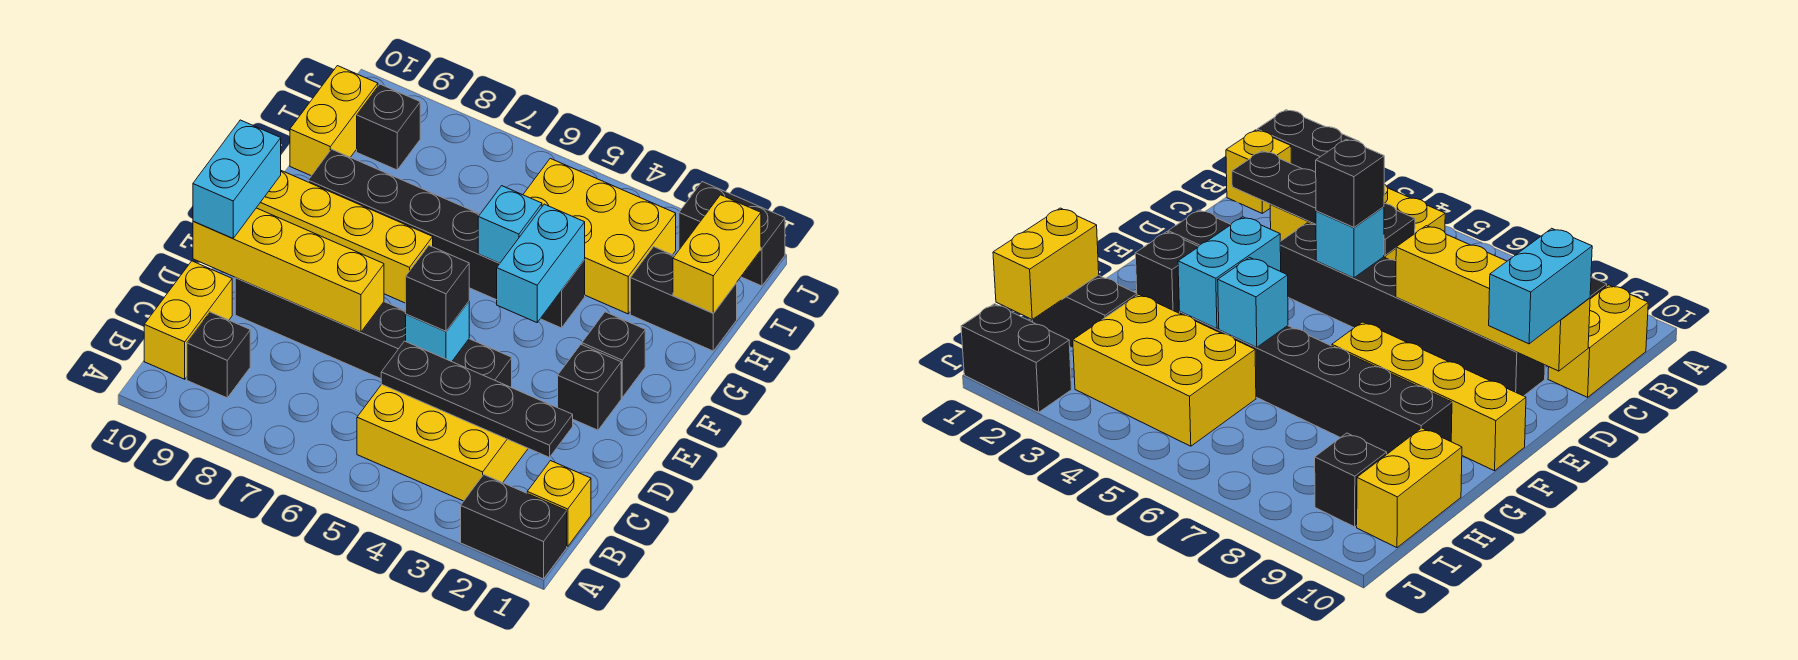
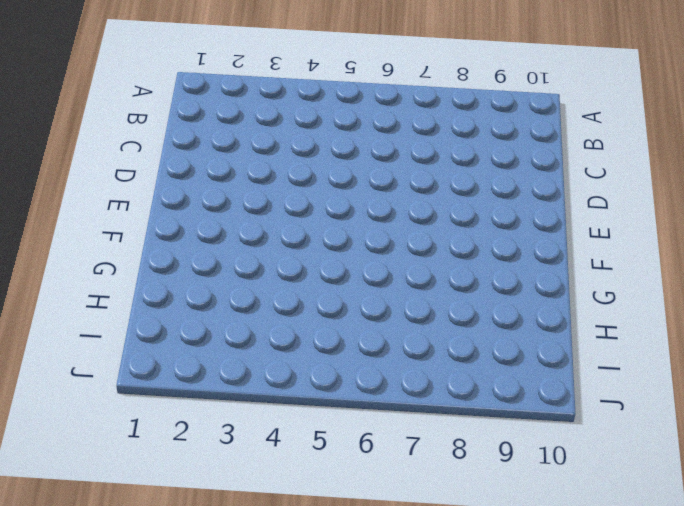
none -> black 1x2 brick [461,475,567,579]
none -> yellow 1x1 brick [527,461,591,546]
none -> yellow 2x3 brick [357,384,528,501]

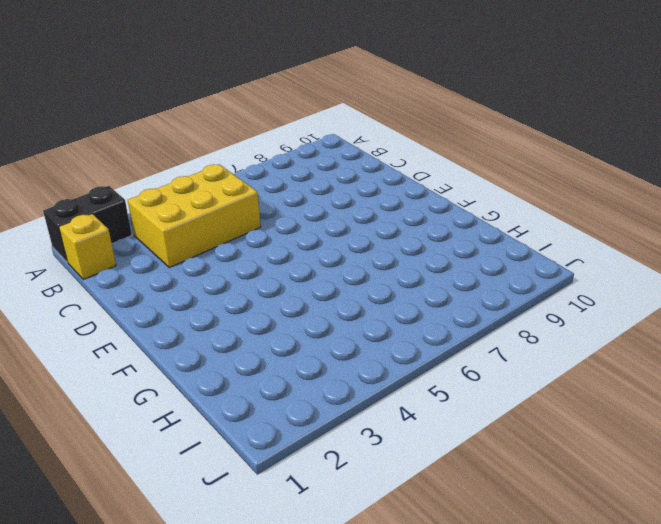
none -> black 1x1 brick [187,312,250,398]
none -> yellow 1x2 brick [144,261,232,379]
none -> black 1x6 brick [235,278,512,388]

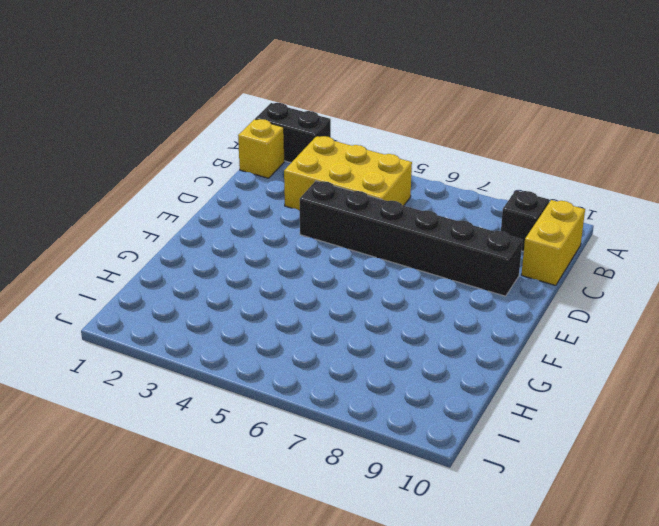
none -> black 1x1 brick [558,345,621,430]
none -> black 1x1 brick [582,312,645,397]
none -> yellow 1x4 brick [257,171,433,303]

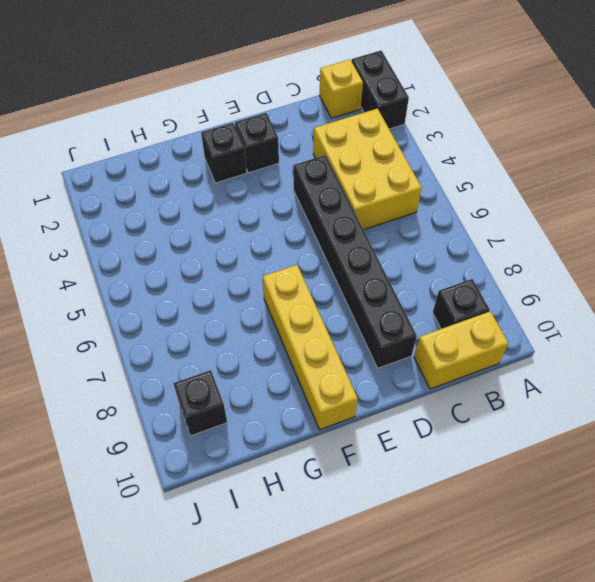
none -> black 1x6 brick [308,149,585,328]
none -> black 1x2 brick [630,247,737,351]
none -> yellow 2x3 brick [523,158,676,314]

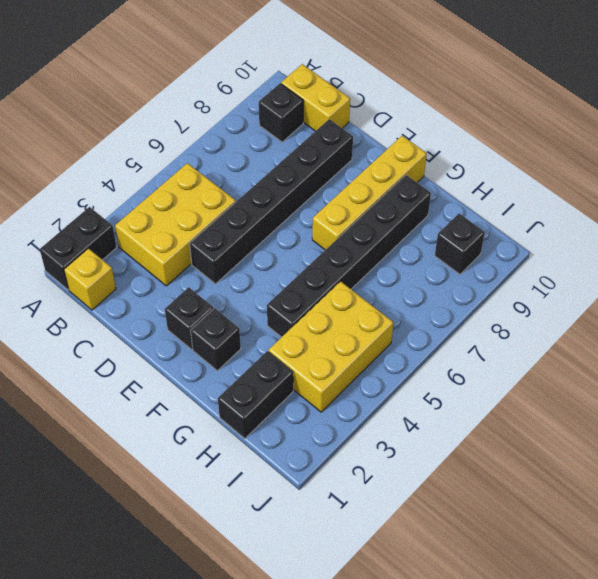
none -> yellow 1x2 brick [290,66,378,176]
none -> black 1x2 brick [679,182,785,286]
none -> black 1x4 plate [381,341,573,457]

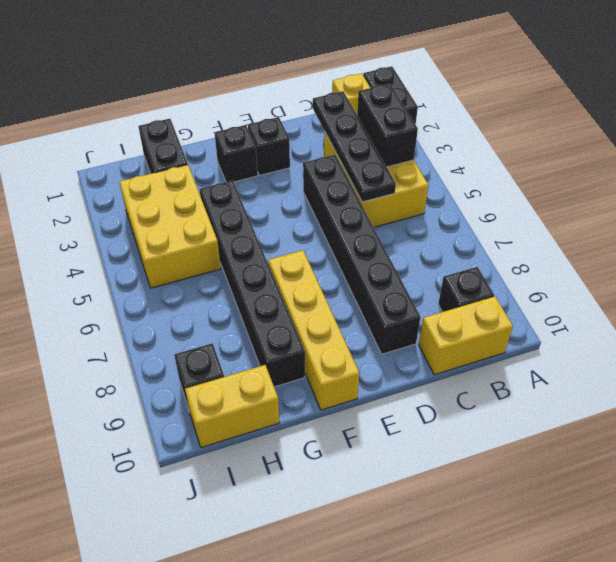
black 1x2 brick [357,84,418,167] -> black 1x2 brick moved to [679,182,785,286]
none -> cyan 1x1 brick [406,302,469,362]
none -> yellow 1x4 brick [193,208,384,332]
none -> cyan 1x2 brick [497,204,585,322]

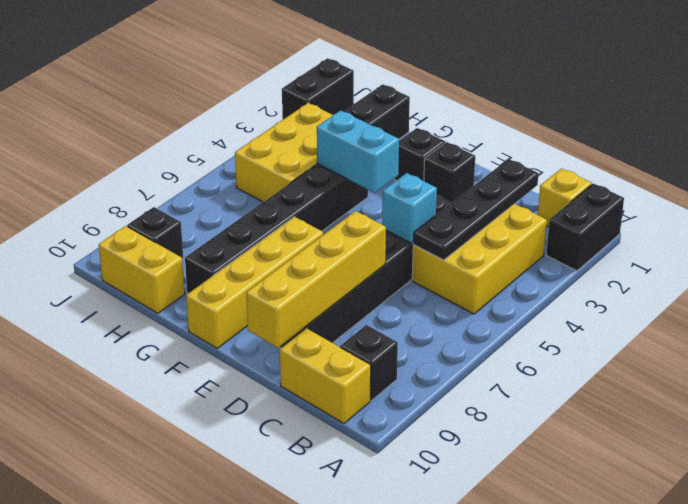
none -> cyan 1x1 brick [478,186,542,263]
none -> yellow 1x2 brick [673,195,761,313]
none -> black 1x1 brick [406,246,469,331]

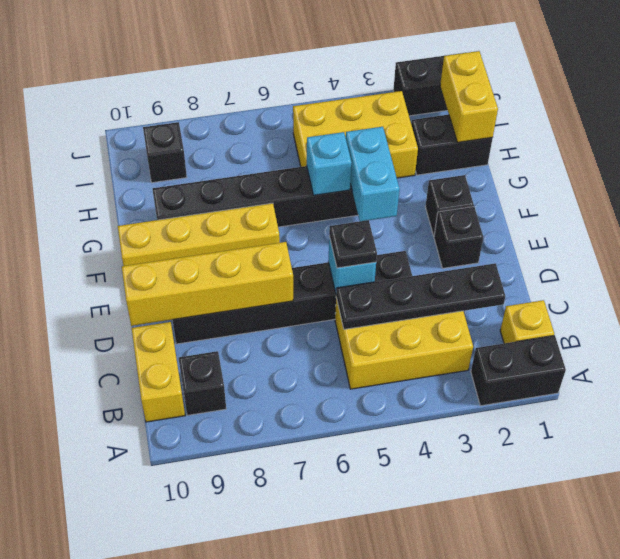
black 1x1 plate [329,220,377,268] -> black 1x1 brick [406,246,469,331]
none -> yellow 1x2 brick [290,66,378,176]
none -> cyan 1x2 brick [193,120,281,238]

